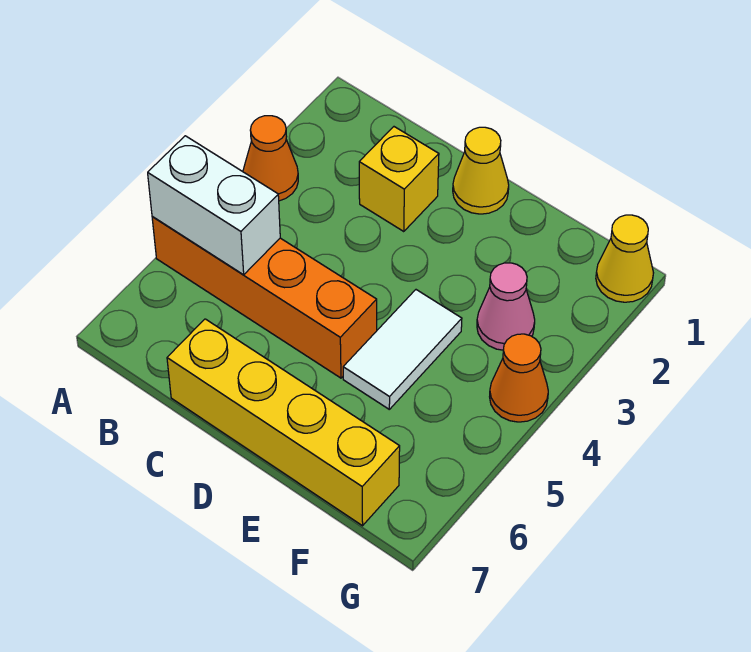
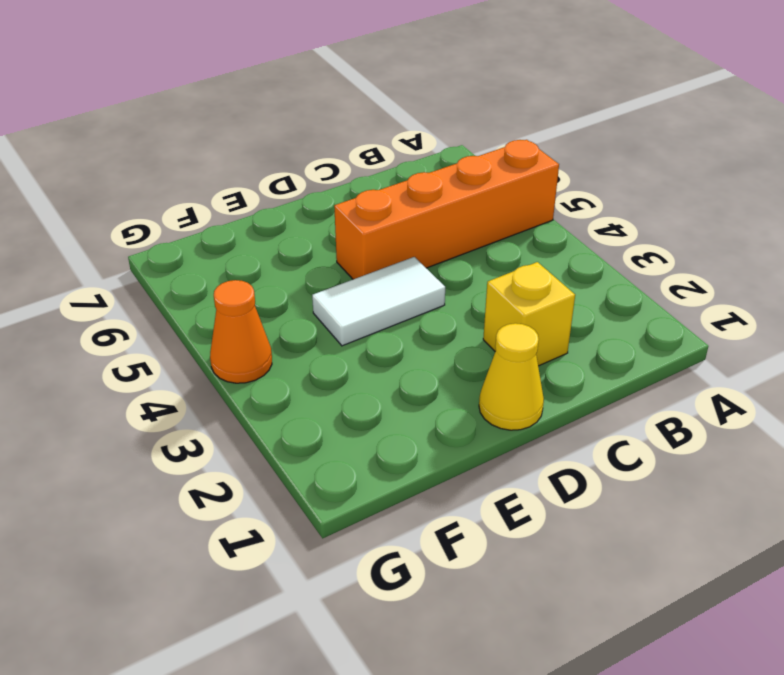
white 1x2 tile [312,257,445,346] -> white 1x2 tile turned to [343,290,462,409]
none -> orange 1x1 cone [243,116,298,201]
none -> yellow 1x4 brick [167,319,400,526]

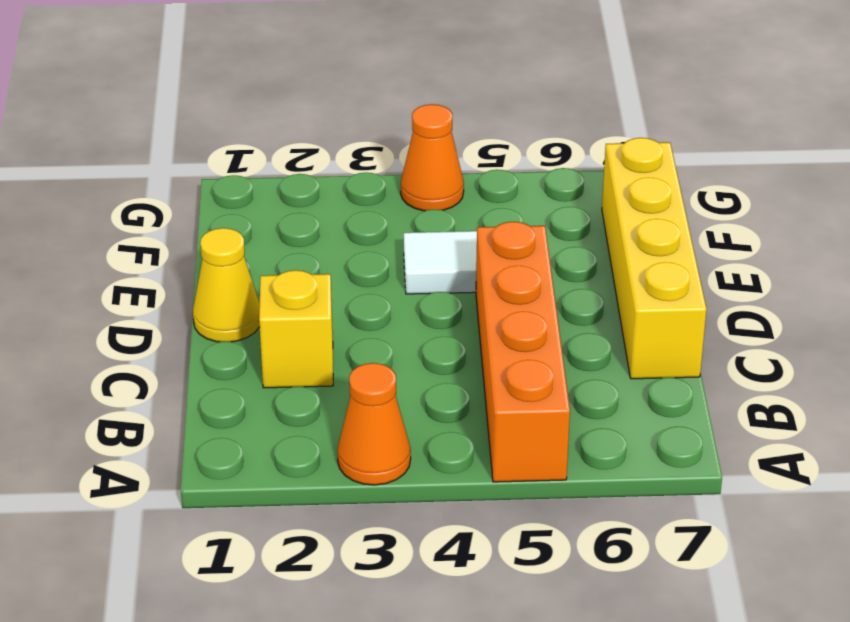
none -> pink 1x1 cone [477,263,535,350]
none -> yellow 1x1 cone [596,215,653,302]

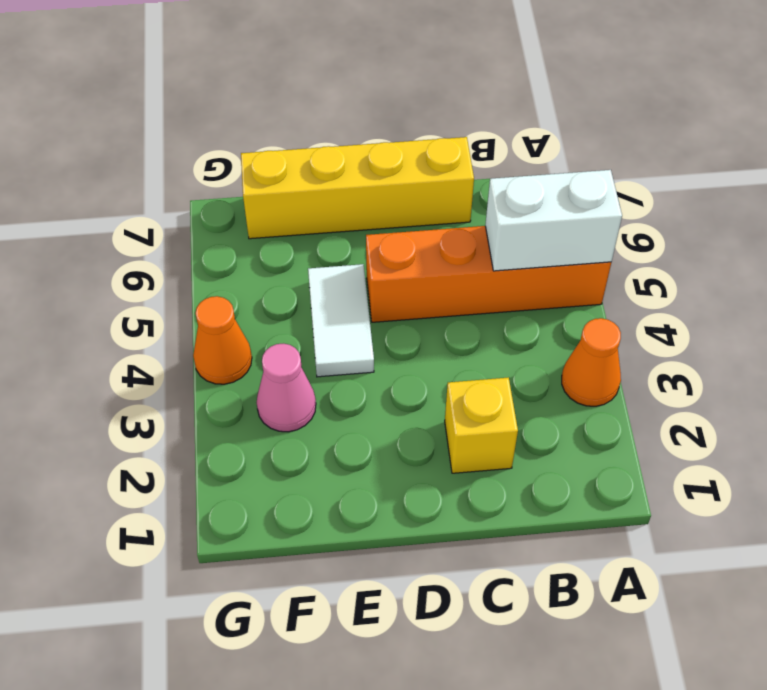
none -> yellow 1x1 cone [453,127,509,214]
none -> yellow 1x1 cone [596,215,653,302]

